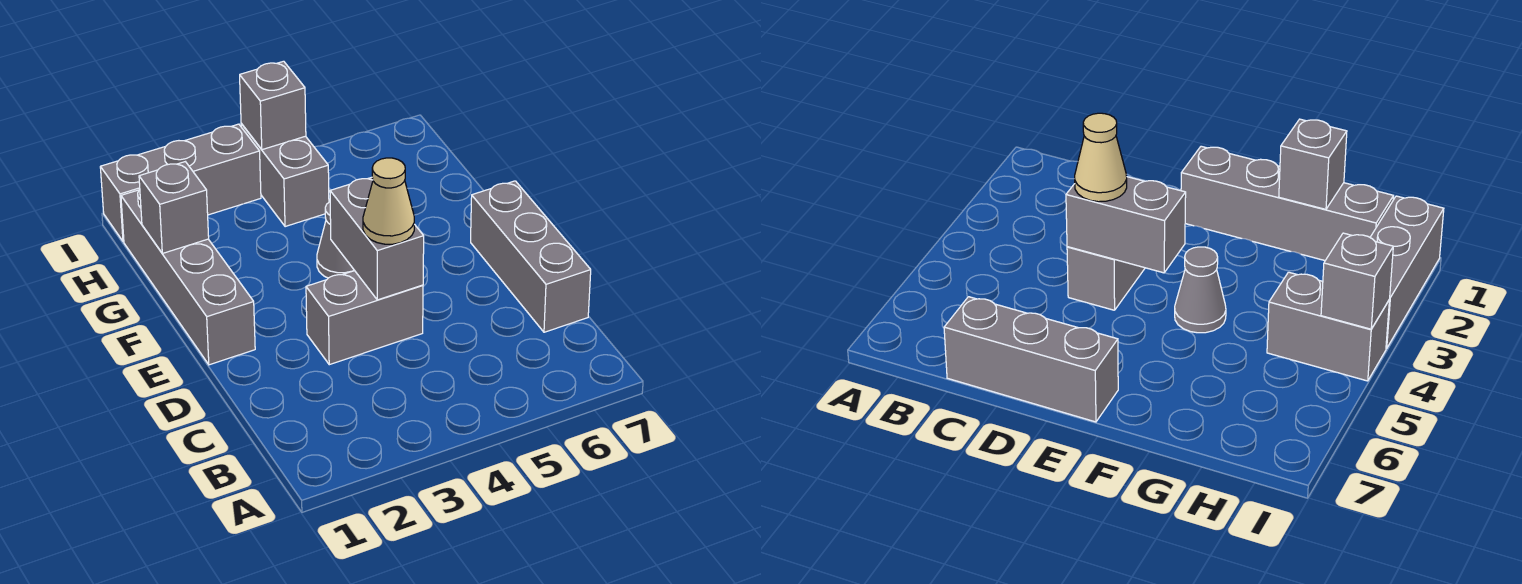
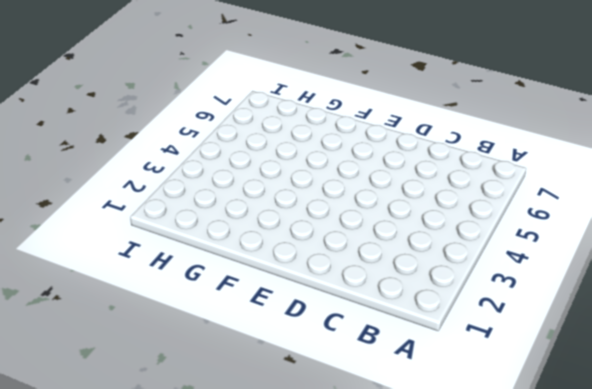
none -> grey 1x3 brick [471,181,591,332]
none -> grey 1x2 brick [306,271,423,365]

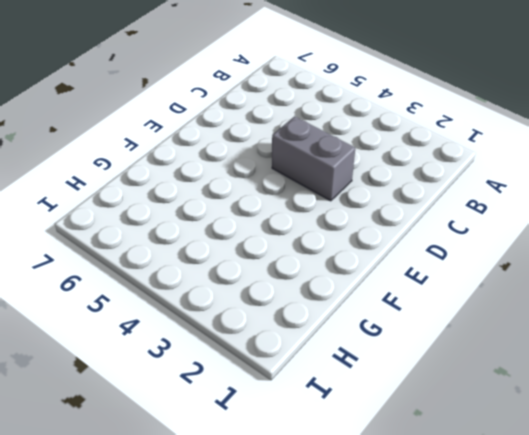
none -> grey 1x3 brick [471,181,591,332]
none -> grey 1x4 brick [121,190,255,365]

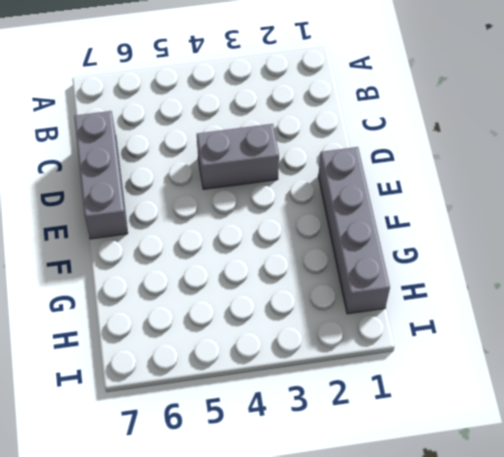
none -> grey 1x1 cone [317,202,354,278]
none -> grey 1x2 brick [241,123,329,227]

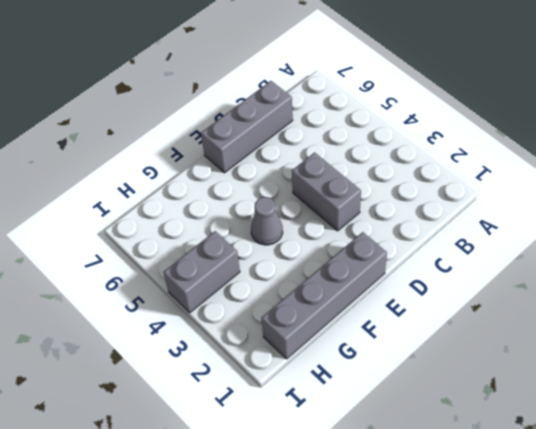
none -> grey 1x3 brick [100,124,261,242]
none -> grey 1x2 brick [330,177,424,300]

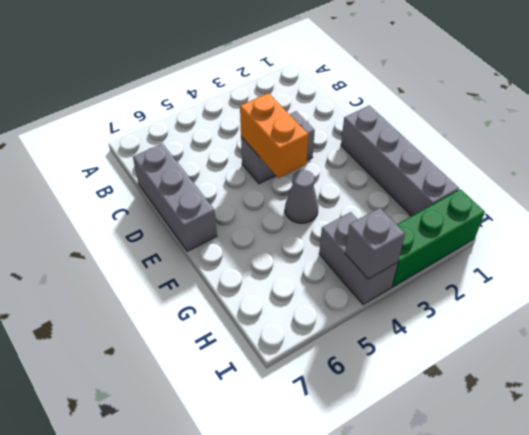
orange 1x2 brick [240,93,308,178] -> grey 1x2 brick [330,177,424,300]
green 1x3 brick [392,189,485,287] -> grey 1x3 brick [100,124,261,242]
none -> grey 1x1 brick [139,162,209,253]
none -> tan 1x1 cone [363,158,414,244]

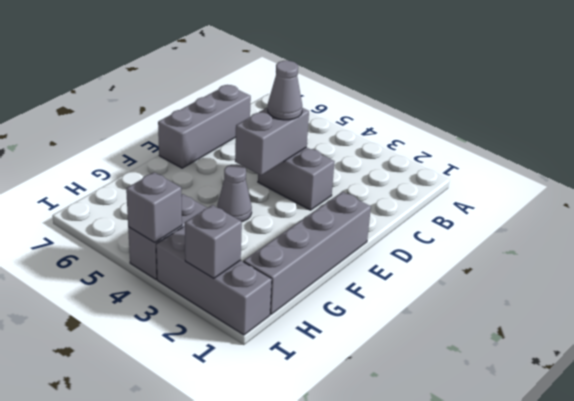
grey 1x1 cone [268,61,302,120] -> tan 1x1 cone [363,158,414,244]
grey 1x1 brick [185,205,242,278] -> grey 1x1 brick moved to [139,162,209,253]

